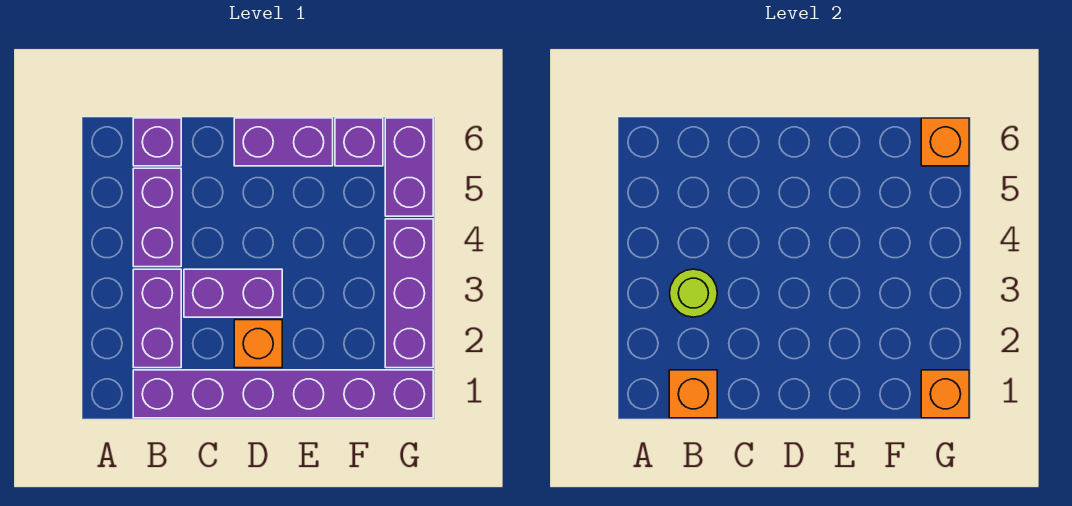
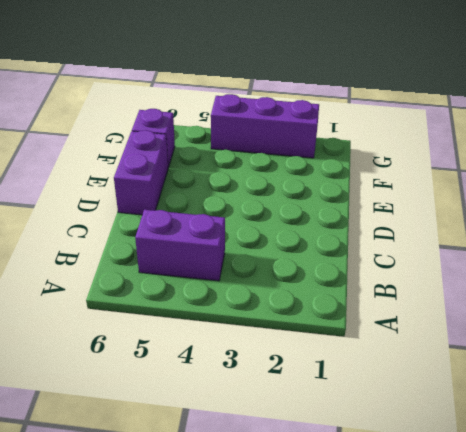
none -> purple 1x6 brick [133,370,433,418]
none -> purple 1x2 brick [133,269,181,368]
none -> purple 1x1 brick [133,118,181,166]

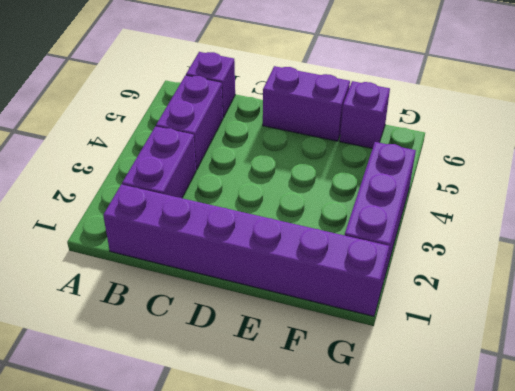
none -> purple 1x2 brick [184,269,282,317]
none -> orange 1x1 brick [234,320,282,368]
none -> purple 1x2 brick [385,118,433,216]

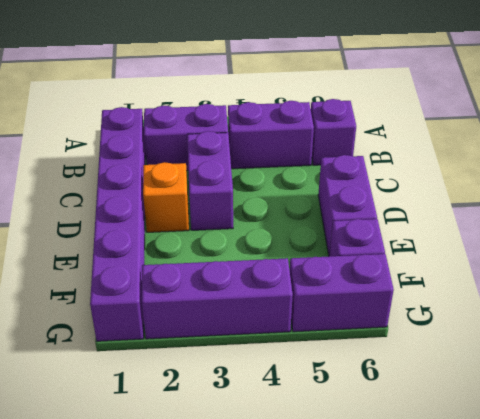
none -> orange 1x1 brick [669,370,717,418]
none -> lime 1x1 round brick [670,269,717,317]
none -> orange 1x1 brick [921,370,969,418]

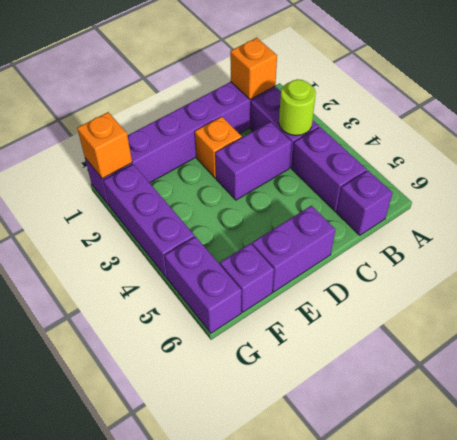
none -> orange 1x1 brick [921,118,969,166]

